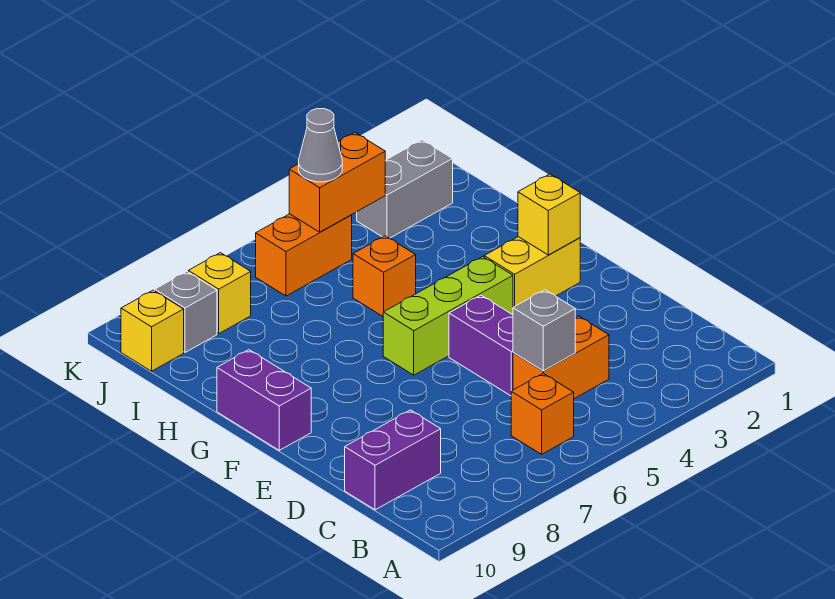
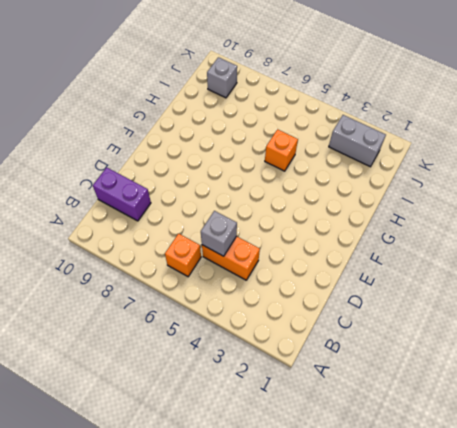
none -> purple 1x2 brick [449,295,513,396]
none -> yellow 1x2 brick [484,237,580,307]
none -> lime 1x3 brick [383,257,513,375]

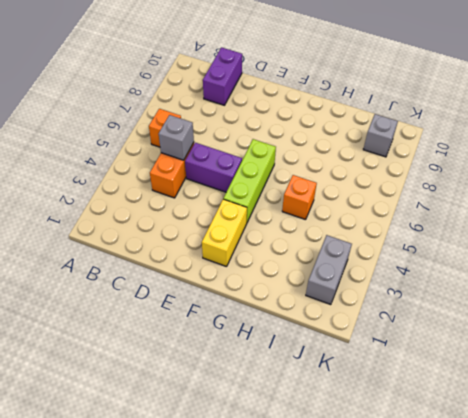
none -> purple 1x2 brick [217,350,311,450]
none -> orange 1x2 brick [256,214,352,296]
none -> yellow 1x1 brick [188,253,251,333]

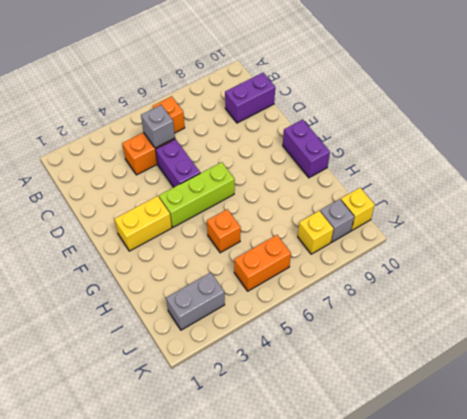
none -> yellow 1x1 brick [518,174,580,255]
none -> orange 1x2 brick [289,133,385,232]
none -> grey 1x1 cone [299,109,342,182]

